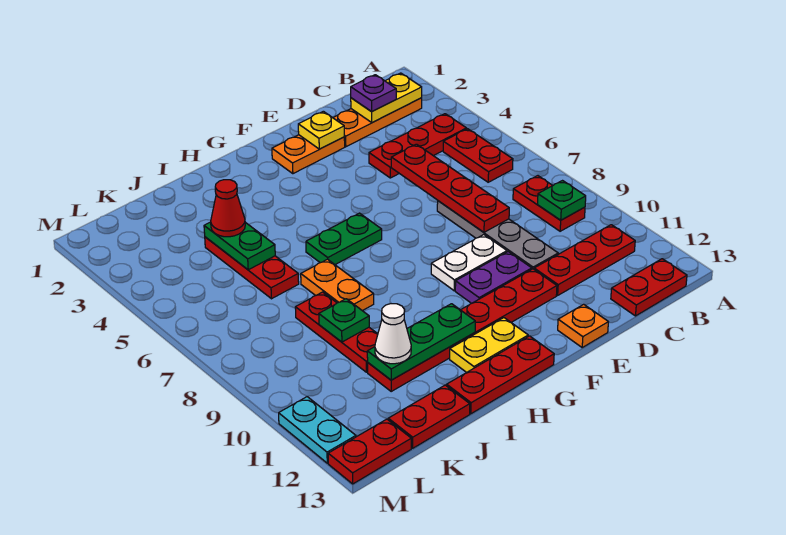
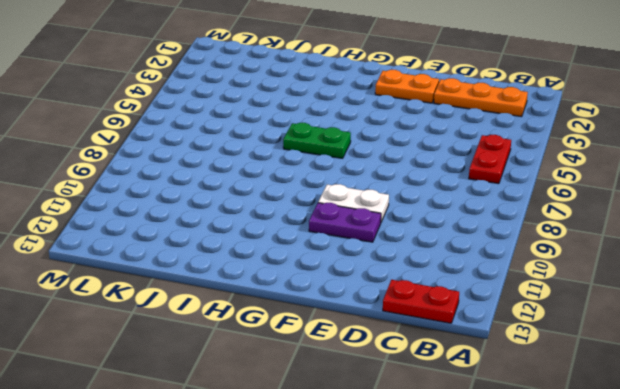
none -> red 1x3 plate [369,114,467,178]
none -> red 1x2 plate [513,176,585,231]
none -> red 1x3 plate [534,225,635,295]
none -> grey 1x4 plate [437,201,558,269]

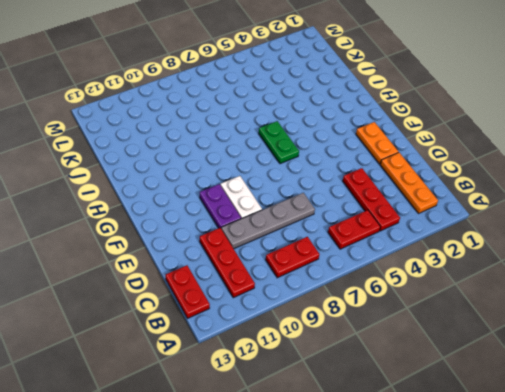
none -> red 1x6 plate [368,269,557,391]
none -> orange 1x1 plate [558,304,608,347]
none -> yellow 1x2 plate [450,318,528,372]
none -> red 1x3 plate [447,336,554,414]

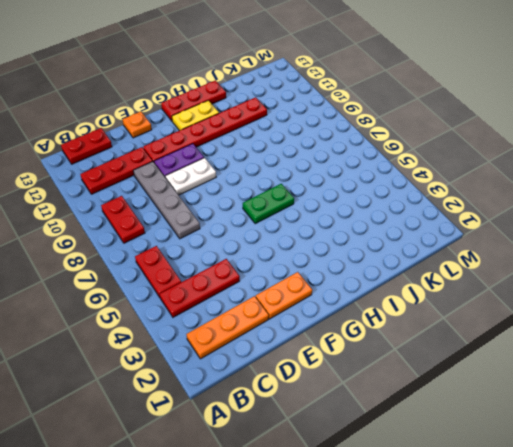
none -> orange 1x2 plate [301,259,374,311]
none -> red 1x3 plate [205,237,299,299]
none -> red 1x3 plate [295,292,378,372]
none -> red 1x2 plate [388,385,470,448]

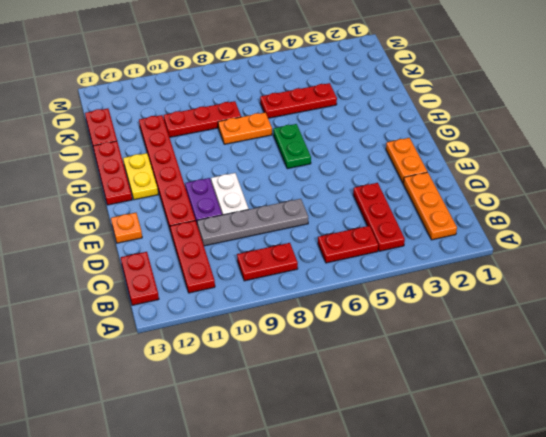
none -> red 1x2 plate [328,419,411,484]
none -> cyan 1x2 plate [279,397,356,463]
none -> yellow 1x2 plate [351,73,422,123]
none -> green 1x1 plate [537,181,586,220]

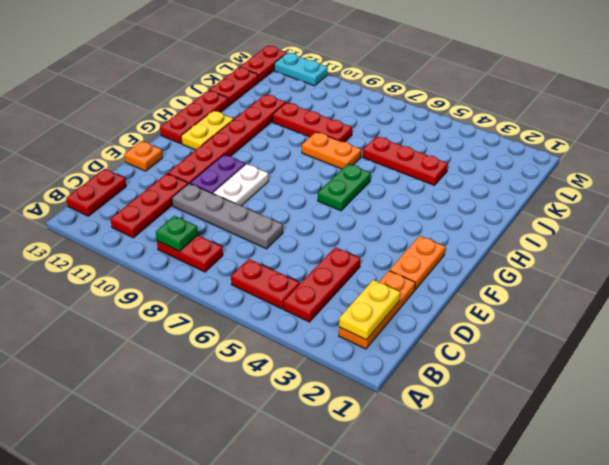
none -> red 1x4 plate [391,144,509,232]
none -> yellow 1x1 plate [298,111,344,149]
none -> green 1x3 plate [367,304,475,380]
none -> green 1x2 plate [204,222,275,270]

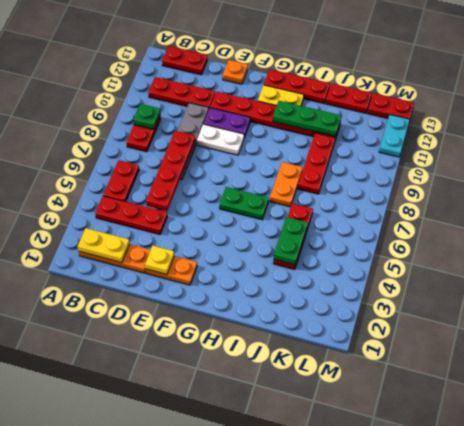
none -> green 1x1 plate [319,299,369,342]
none -> purple 1x1 plate [351,75,396,112]
none -> red 1x1 cone [211,180,245,237]
none -> white 1x1 cone [375,304,411,364]

